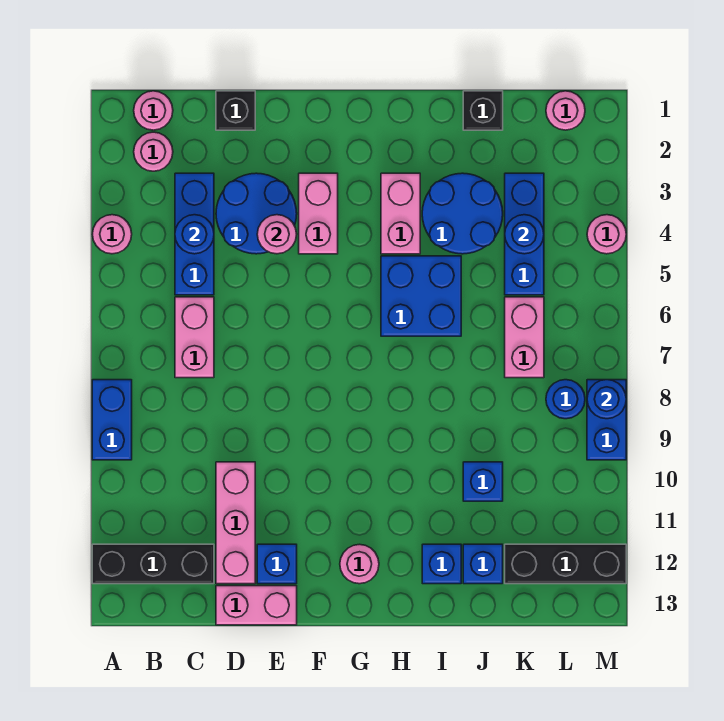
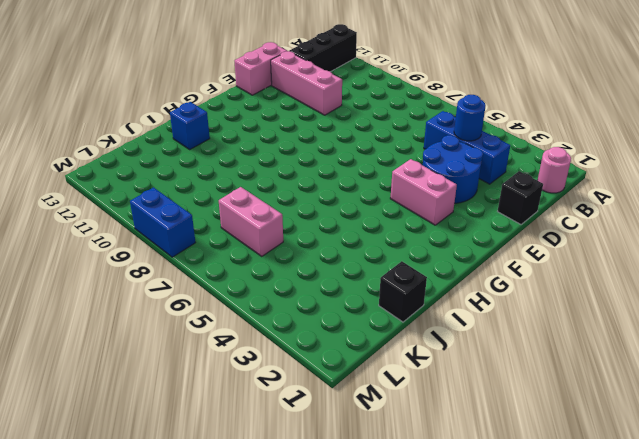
none -> pink 1x1 round brick [92,215,132,254]
none -> blue 1x2 brick [92,380,132,460]
none -> pink 1x1 round brick [134,132,173,171]
none -> pink 1x2 brick [175,297,214,378]

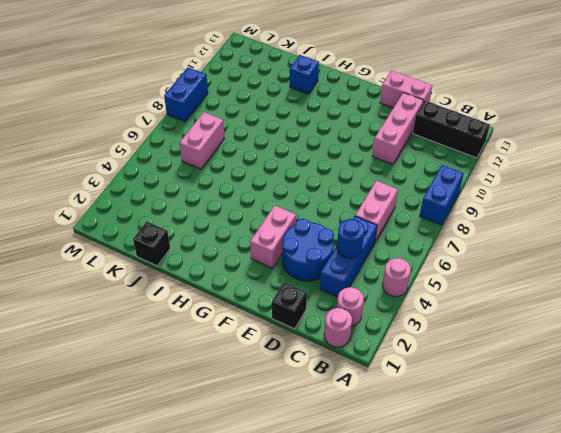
none -> blue 1x1 brick [257,544,297,584]
none -> pink 1x1 round brick [340,544,379,584]
none -> pink 1x2 brick [381,173,420,254]
none -> blue 2x2 brick [381,256,461,336]

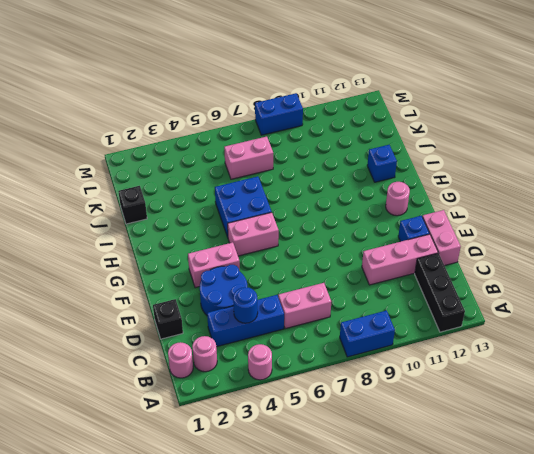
pink 1x2 brick [228,212,279,256] -> pink 1x2 brick moved to [381,173,420,254]
none -> blue 2x2 round brick [422,173,503,254]
none -> blue 1x1 brick [463,462,503,501]
none -> blue 1x1 brick [463,544,503,584]
none -> blue 1x3 brick [505,173,544,295]

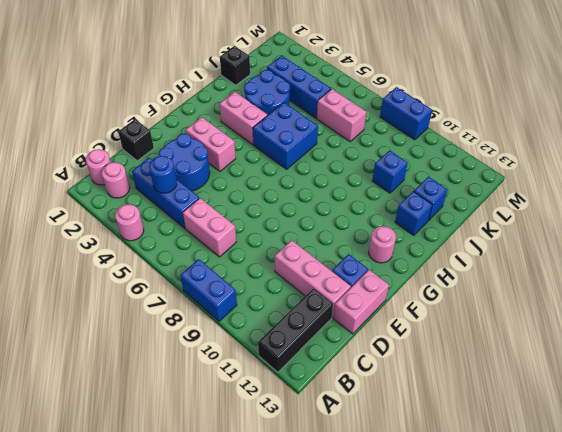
none -> black 1x3 brick [505,544,626,584]
none -> pink 1x1 round brick [546,91,585,130]
none -> blue 1x1 round brick [546,380,585,419]
none -> pink 1x1 round brick [587,215,626,254]

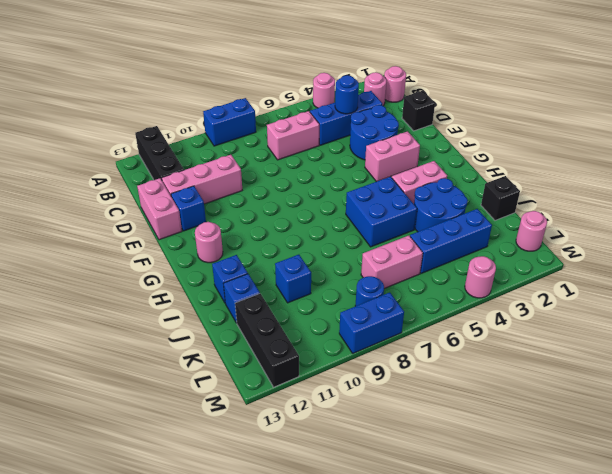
none -> pink 1x1 round brick [257,215,297,254]
none -> blue 1x1 round brick [505,215,544,254]
none -> blue 1x1 round brick [587,380,626,419]

